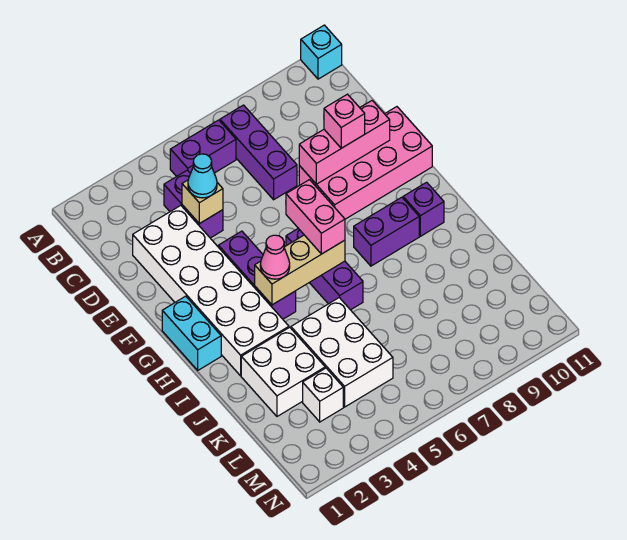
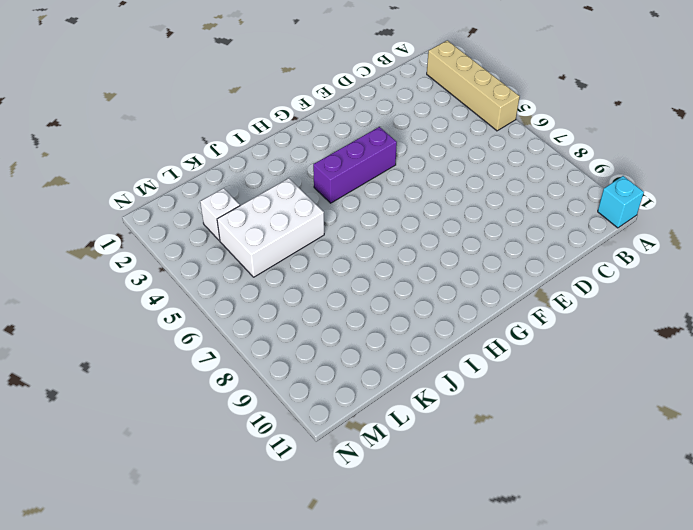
tan 1x4 brick [427,40,520,131] -> none
none -> purple 1x2 brick [170,120,236,177]
none -> purple 1x3 brick [220,105,297,200]
none -> purple 1x2 brick [164,170,223,238]

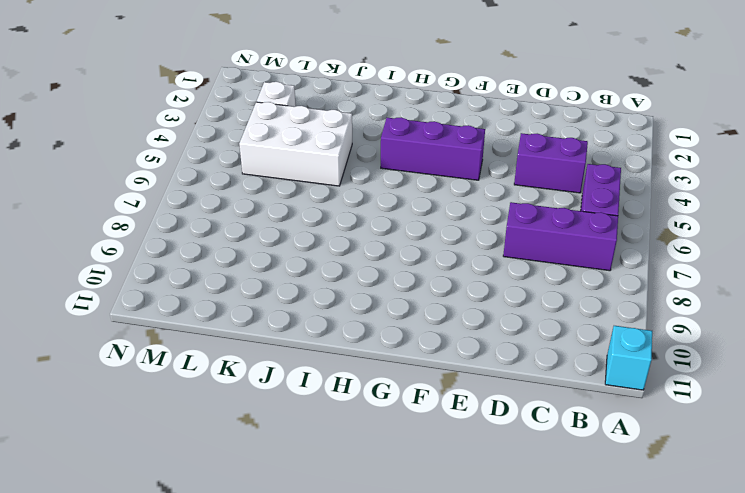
none -> white 2x6 brick [133,205,289,376]
none -> pink 2x4 brick [299,107,432,219]
none -> cyan 1x2 brick [162,296,221,370]

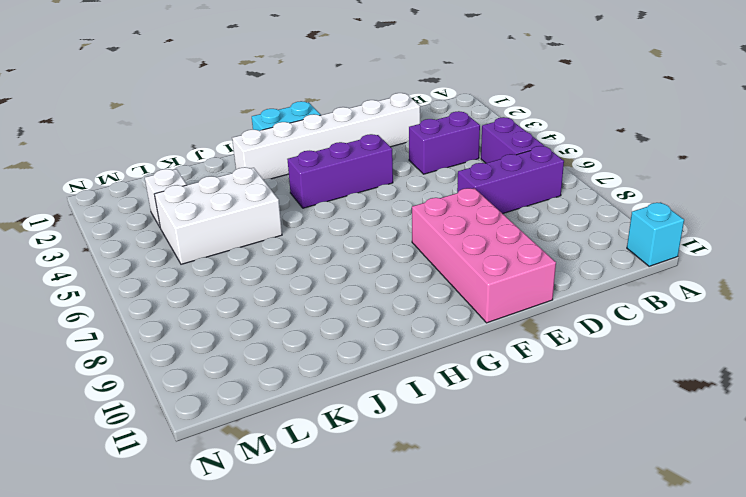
white 1x6 brick [232,93,420,179] -> white 2x6 brick [133,205,289,376]
none -> purple 1x3 brick [286,228,363,310]
none -> purple 1x2 brick [354,197,419,266]
none -> purple 1x1 brick [403,182,444,236]

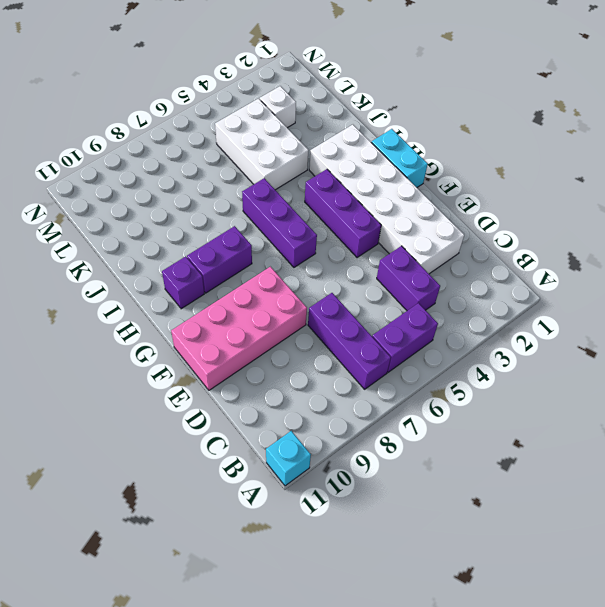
none -> white 2x2 brick [241,327,325,416]
none -> tan 1x1 brick [182,180,223,224]
none -> pink 1x3 brick [299,101,390,184]

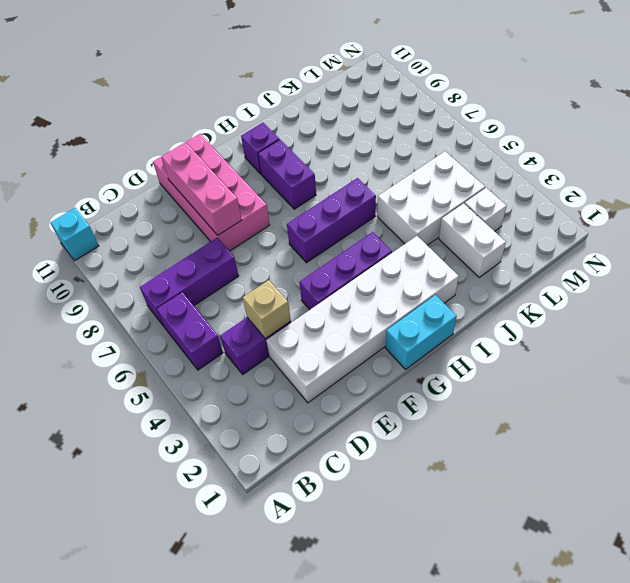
white 1x2 brick [439,203,506,277] -> white 2x2 brick [241,327,325,416]
none -> tan 1x3 brick [255,235,345,305]
none -> cyan 1x1 cone [188,154,217,198]
none -> pink 1x1 brick [324,94,365,148]

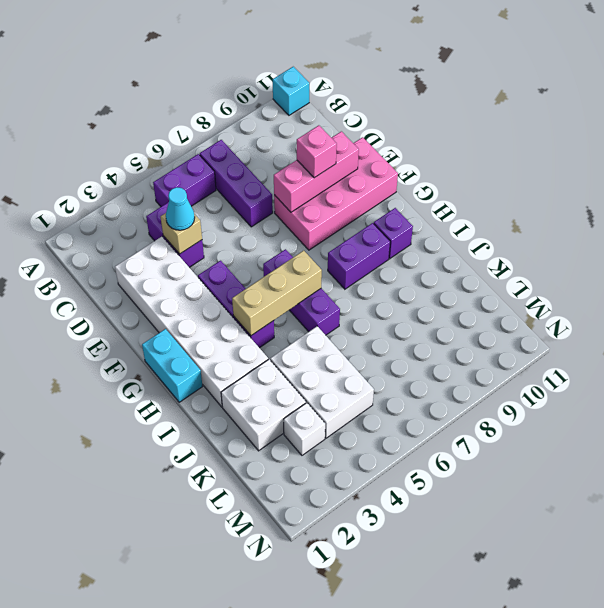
none -> pink 1x2 brick [286,180,345,254]
none -> pink 1x1 cone [260,235,290,279]

